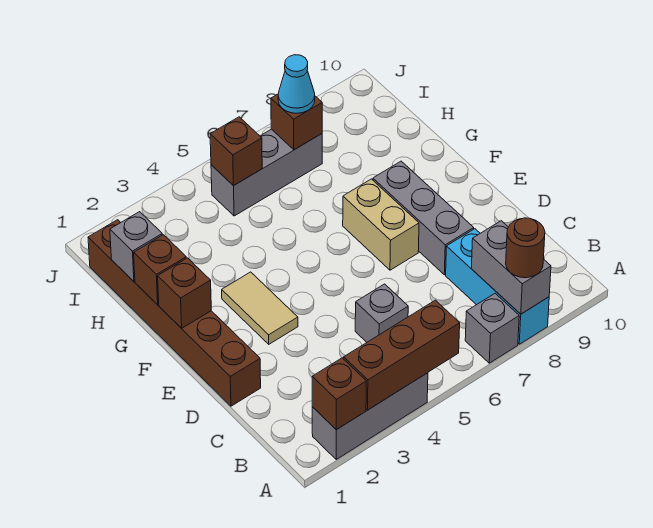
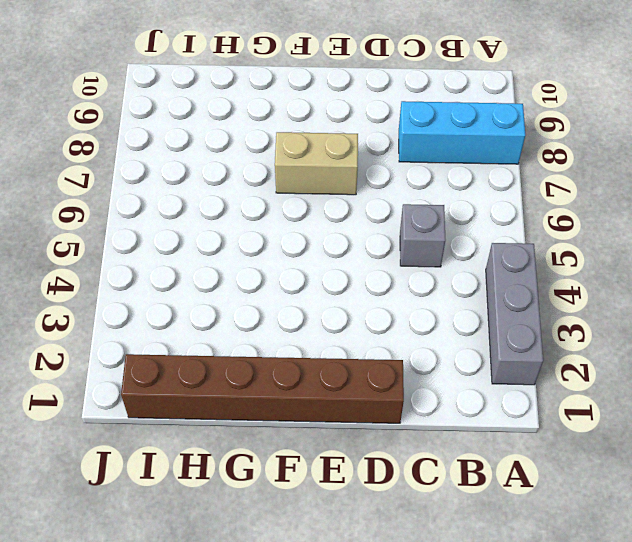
none -> grey 1x1 brick [465,293,519,363]
none -> grey 1x3 brick [373,161,474,275]
none -> tan 1x2 tile [222,272,298,344]

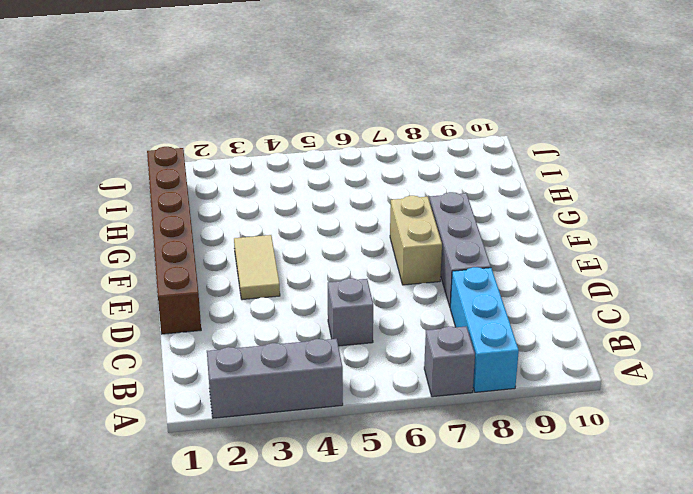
none -> grey 1x3 brick [211,129,322,216]
none -> brown 1x1 brick [312,358,366,430]
none -> brown 1x3 brick [344,300,460,410]

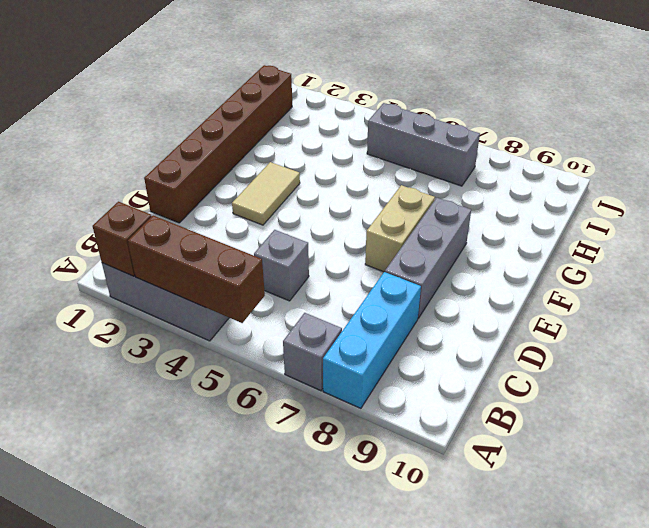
none -> grey 1x2 brick [471,221,551,314]
none -> brown 1x1 brick [158,258,211,328]
none -> brown 1x1 brick [134,235,186,305]

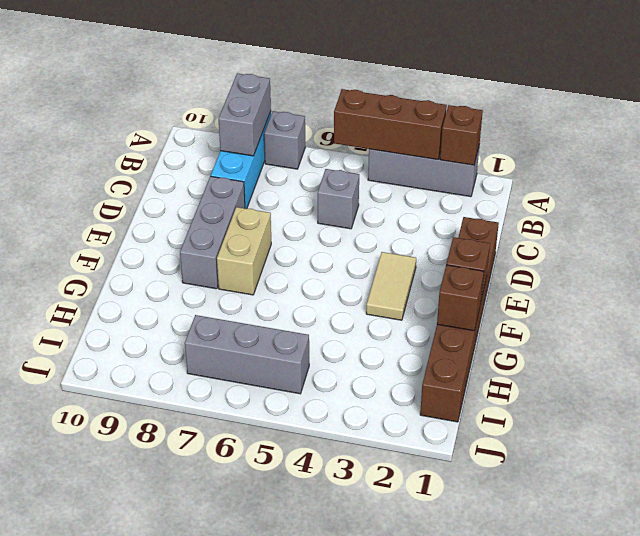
none -> grey 1x1 brick [110,212,162,281]
none -> brown 1x1 brick [210,117,262,186]
none -> brown 1x1 brick [271,94,322,150]

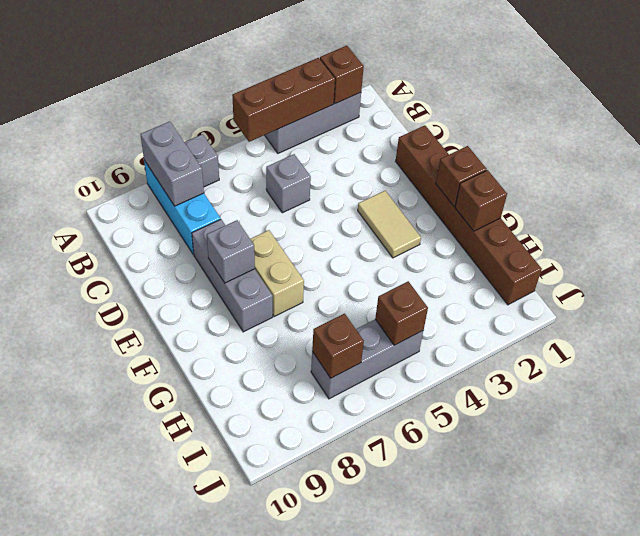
grey 1x1 brick [207,220,255,283] -> grey 1x1 brick moved to [110,212,162,281]
none -> brown 1x1 round brick [506,218,545,278]
none -> cyan 1x1 cone [278,55,315,113]

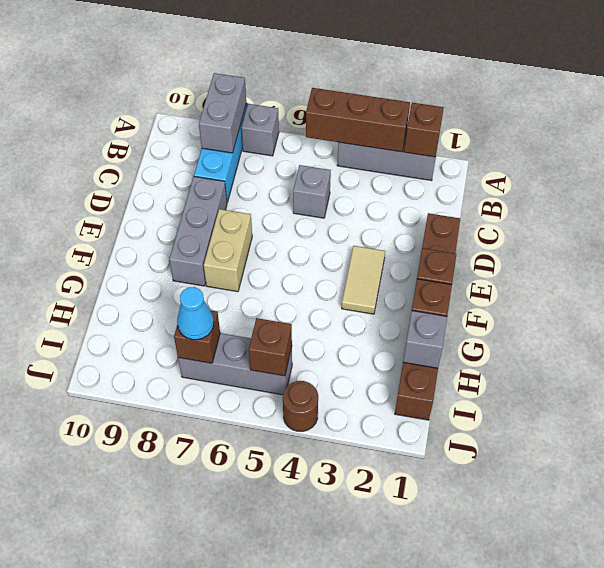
brown 1x1 round brick [283,381,318,431] -> brown 1x1 round brick moved to [506,218,545,278]

